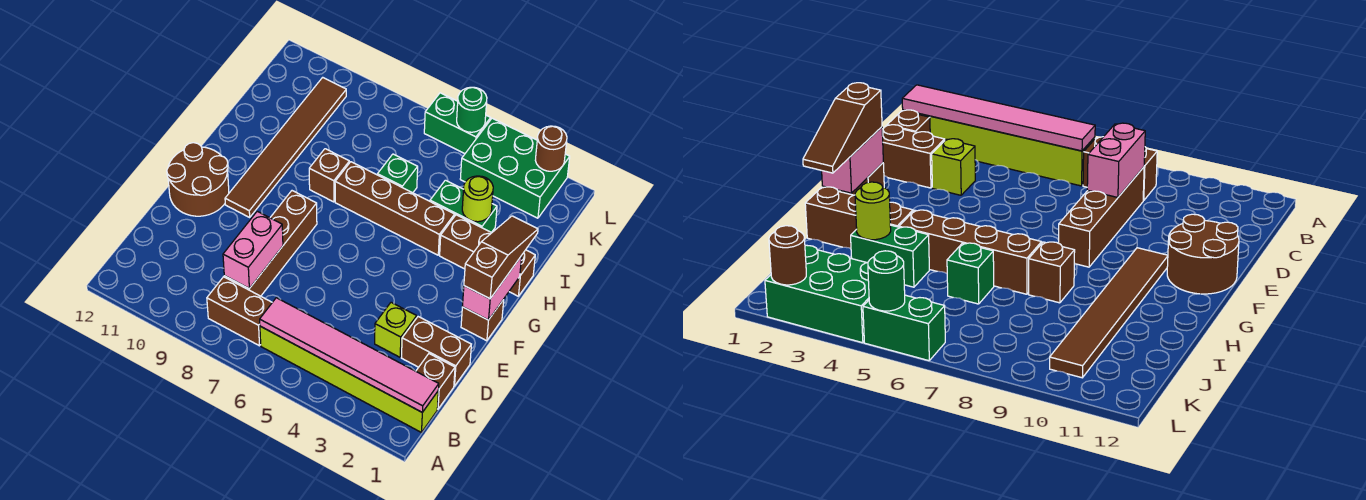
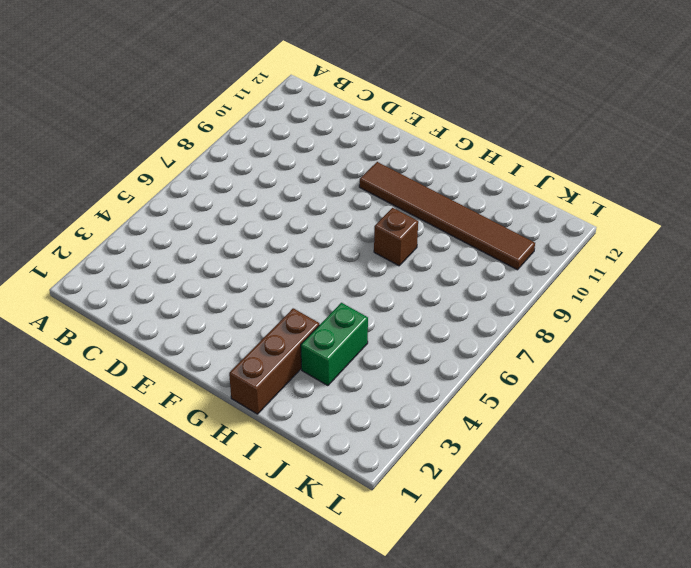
none -> lime 1x6 brick [260,326,438,433]
none -> brown 1x2 brick [207,277,272,346]
none -> brown 1x1 brick [416,354,455,409]

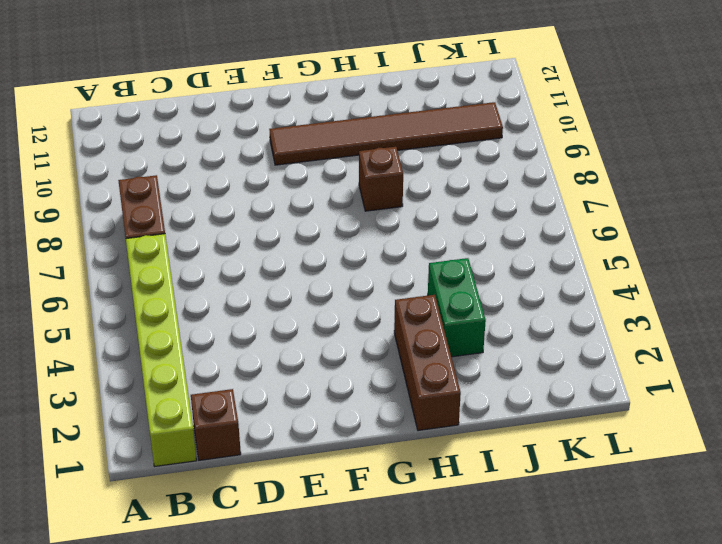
none -> brown 1x4 brick [224,191,317,296]
none -> brown 1x2 brick [401,317,471,386]
none -> lime 1x1 brick [375,302,417,357]

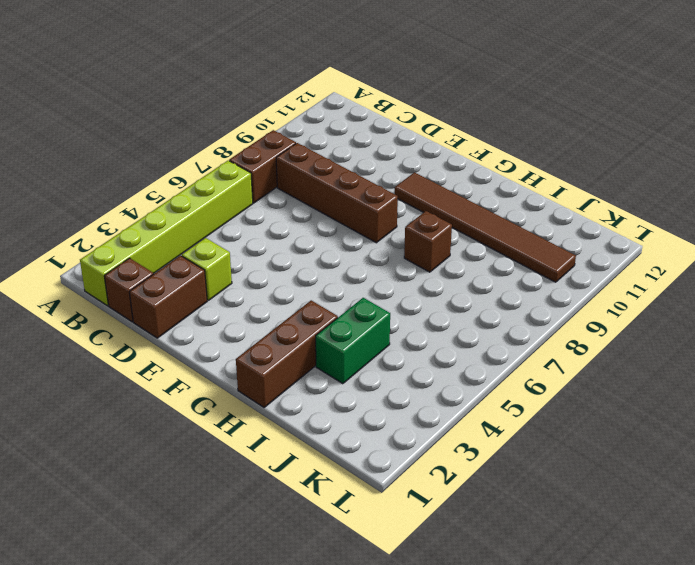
none -> brown 2x2 round brick [167,143,229,216]
none -> brown 1x1 brick [461,300,504,341]
none -> brown 1x4 brick [335,162,455,255]

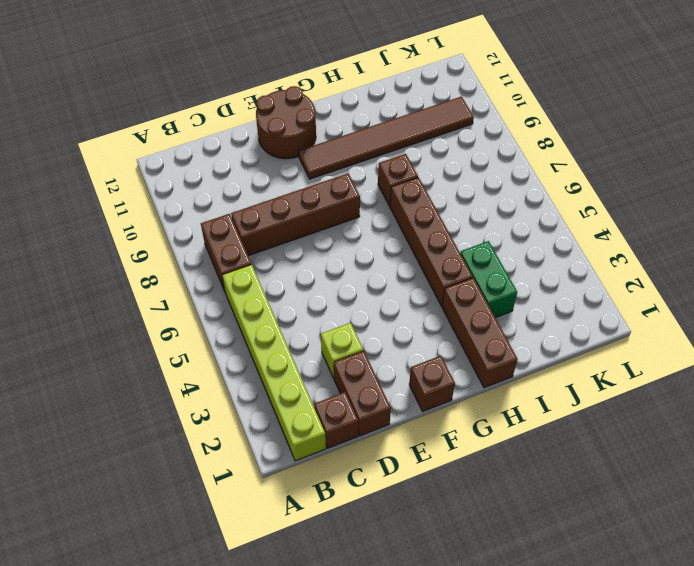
none -> green 1x1 brick [378,154,418,193]
none -> green 2x3 brick [460,118,570,218]
none -> green 1x2 brick [424,93,491,154]

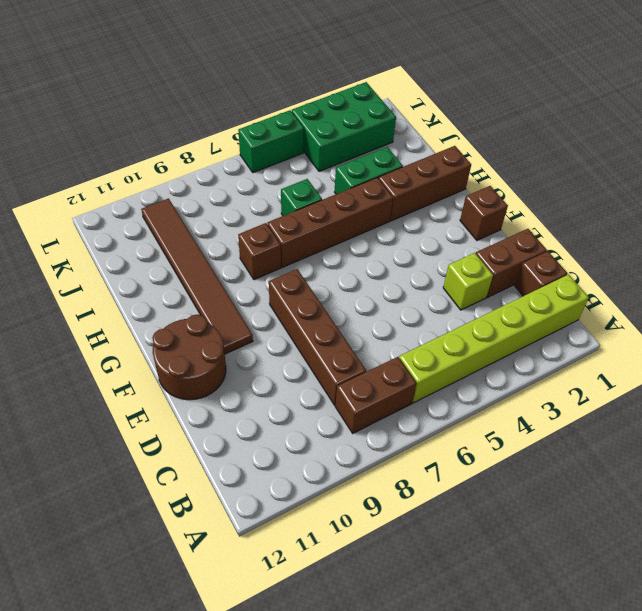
none -> pink 1x6 tile [260,298,439,412]
none -> pink 1x2 brick [223,211,283,288]
none -> pink 1x2 brick [462,256,522,320]

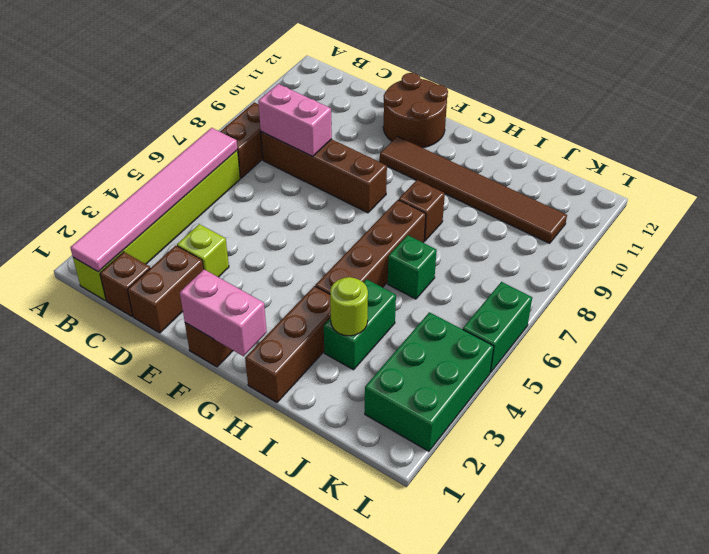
none -> brown 1x1 round brick [535,126,567,171]
none -> green 1x1 round brick [457,87,487,132]
none -> brown 1x3 slope [464,216,538,299]

